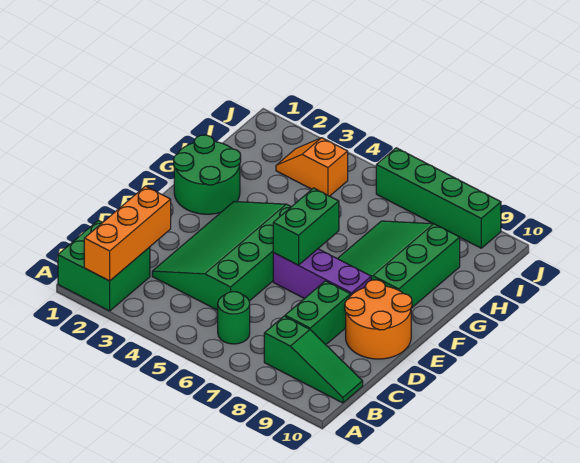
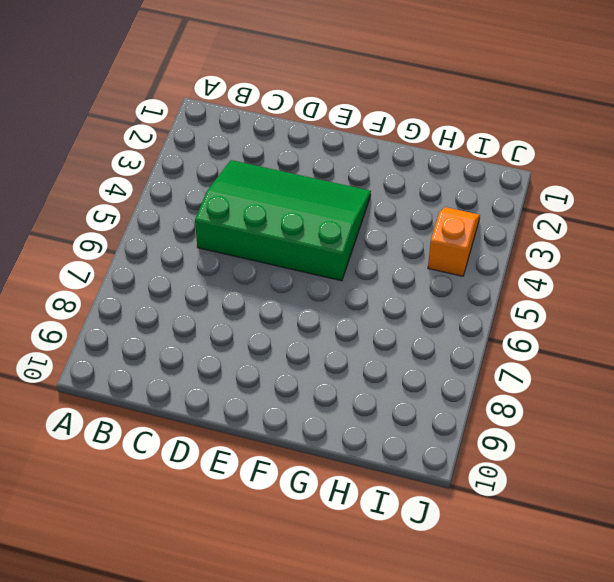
none -> green 2x2 brick [58,220,150,311]
none -> green 1x1 round brick [218,292,250,344]
none -> green 1x3 slope [264,316,363,403]

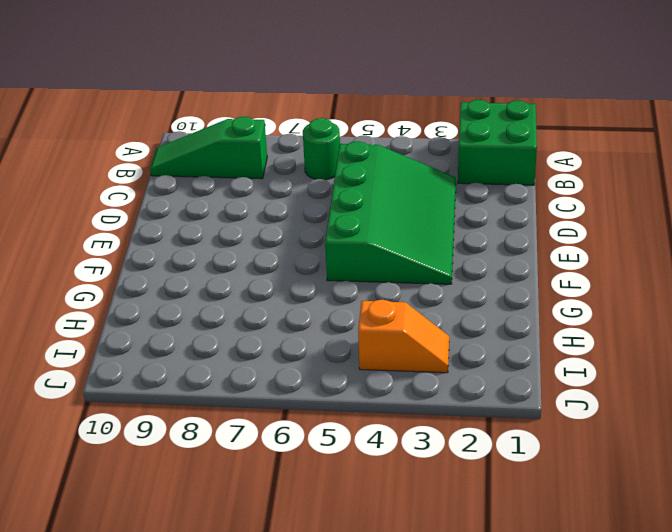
none -> green 1x2 brick [285,281,351,345]
none -> orange 2x2 round brick [345,280,412,359]
none -> purple 1x3 brick [273,249,371,299]

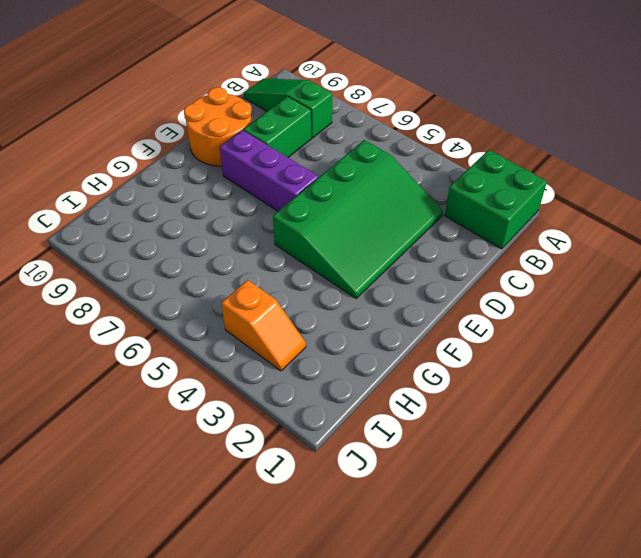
none -> green 1x1 round brick [218,292,250,344]
none -> green 2x2 round brick [174,135,241,214]
none -> green 3x3 slope [338,221,460,308]

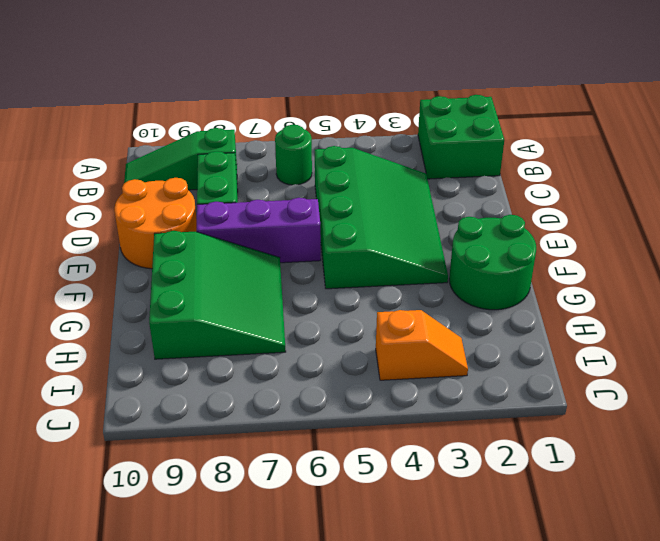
none -> green 1x4 brick [376,148,501,248]
none -> orange 1x3 brick [84,186,171,281]
none -> green 1x2 brick [273,188,339,265]

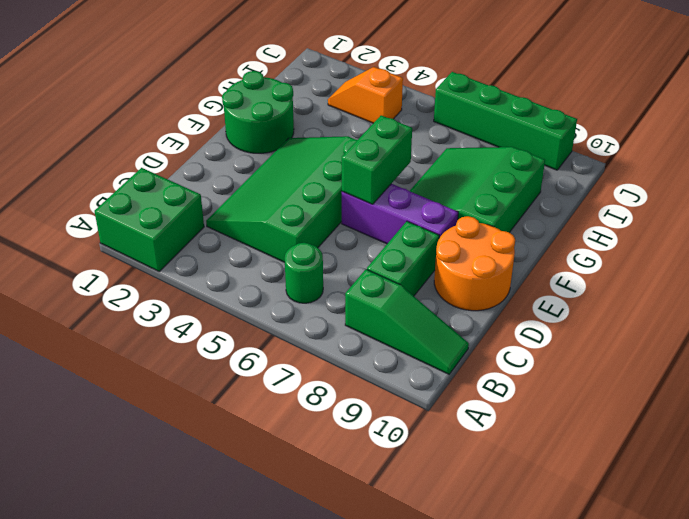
none -> orange 1x3 brick [84,186,171,281]

